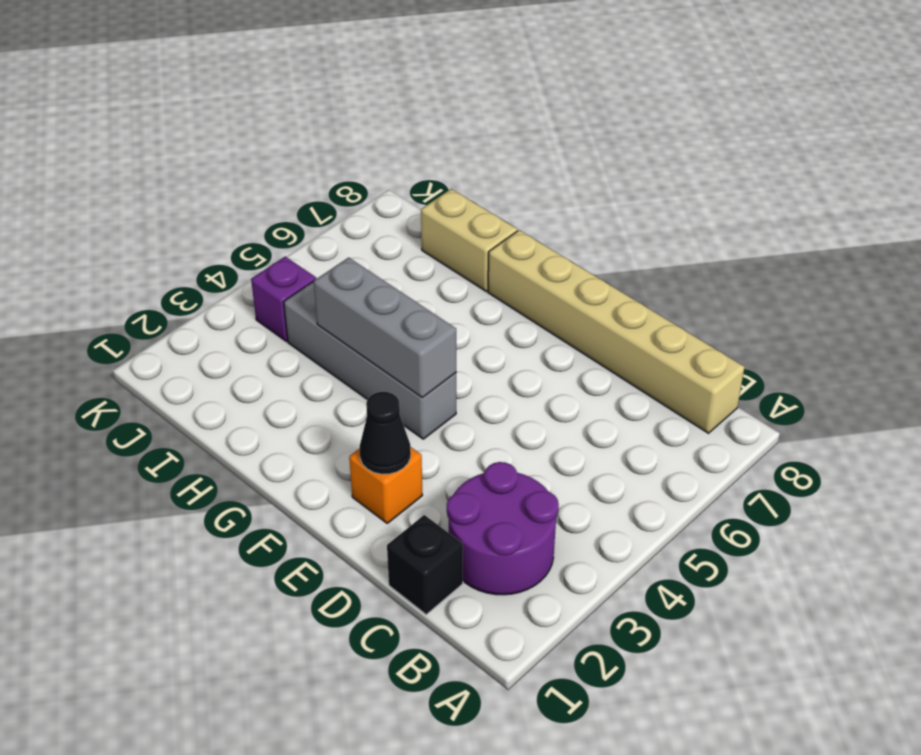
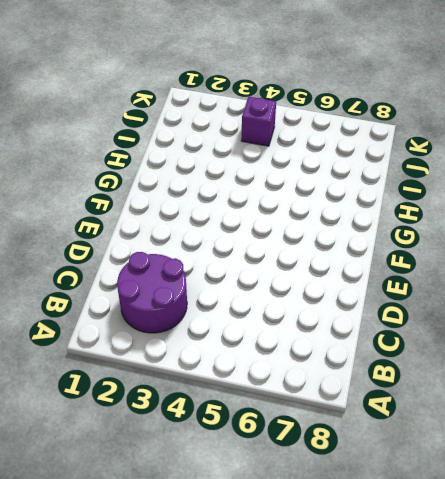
none -> tan 1x6 brick [488,230,745,433]
none -> black 1x1 brick [387,515,463,614]

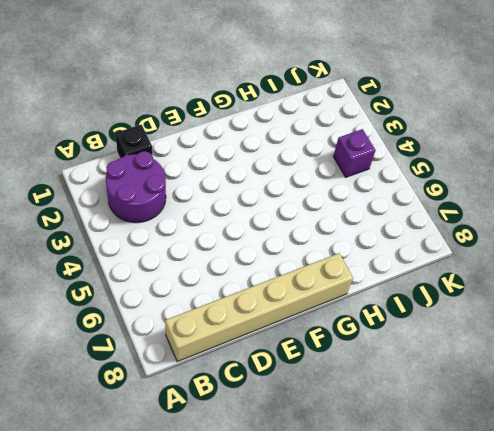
none -> orange 1x1 brick [349,447,423,523]
none -> grey 1x4 brick [284,281,456,439]

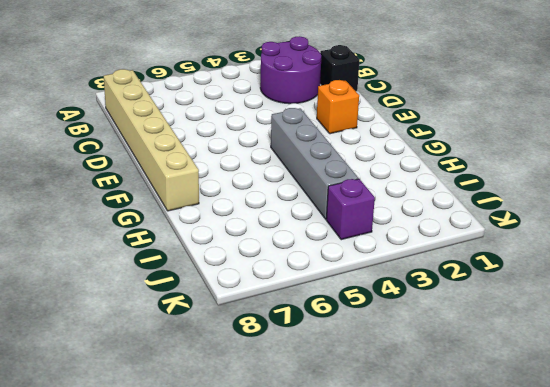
none -> tan 1x2 brick [421,189,517,292]
none -> black 1x1 cone [360,392,411,474]

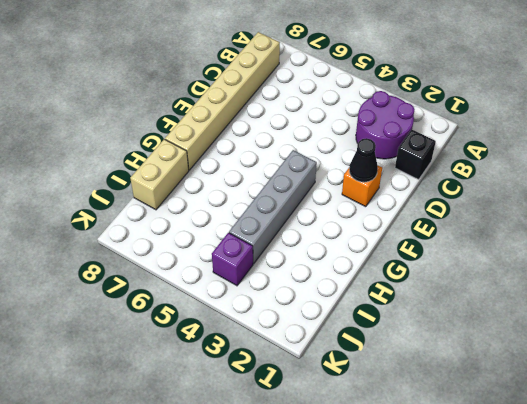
none -> grey 1x3 brick [314,258,456,397]

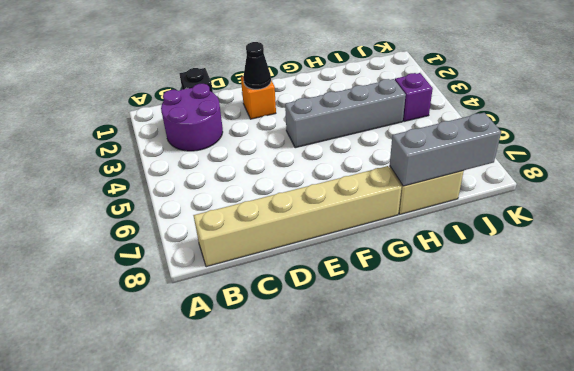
grey 1x3 brick [390,113,501,186] -> grey 1x3 brick moved to [314,258,456,397]

